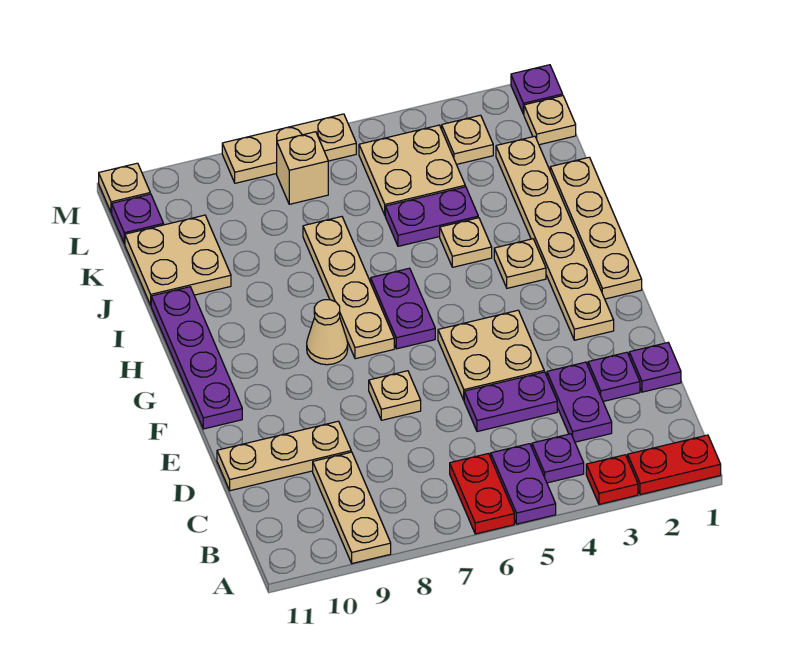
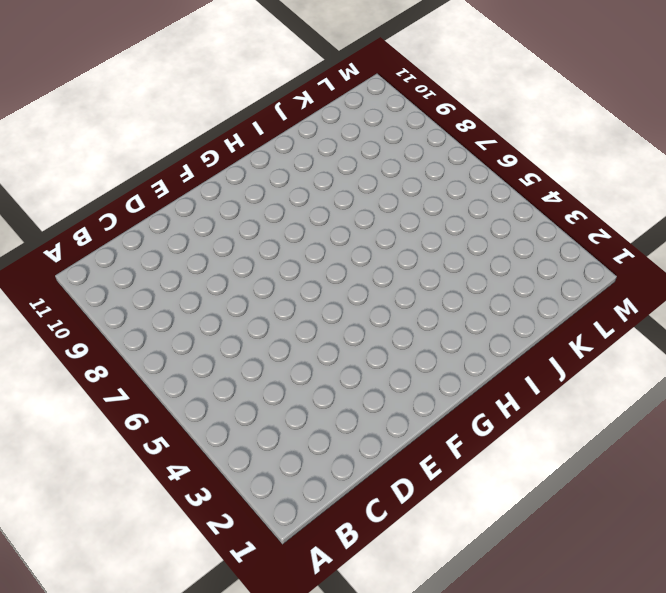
none -> red 1x2 plate [628,435,721,495]
none -> red 1x1 plate [586,455,638,504]
none -> purple 1x2 plate [491,444,556,524]
none -> red 1x2 plate [450,454,514,534]

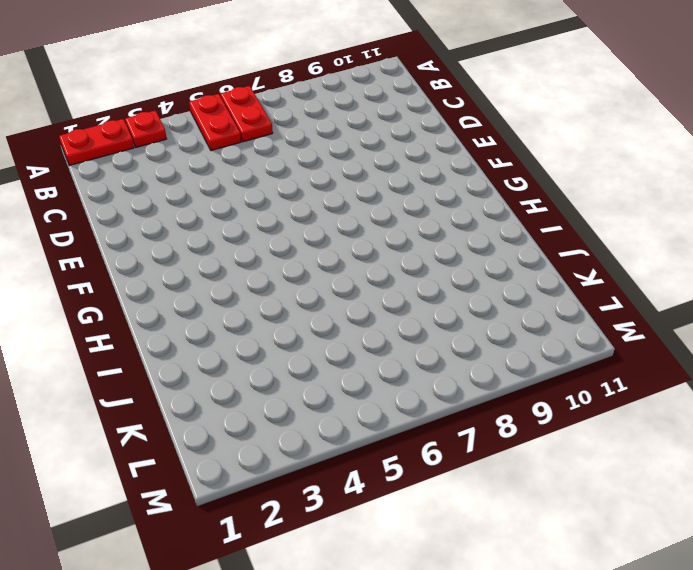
red 1x2 plate [189,94,241,151] -> purple 1x2 plate [491,444,556,524]
none -> tan 1x3 plate [313,452,391,563]
none -> purple 1x1 plate [532,434,584,483]
none -> purple 1x2 plate [547,362,612,442]
none -> purple 1x1 plate [629,343,681,392]

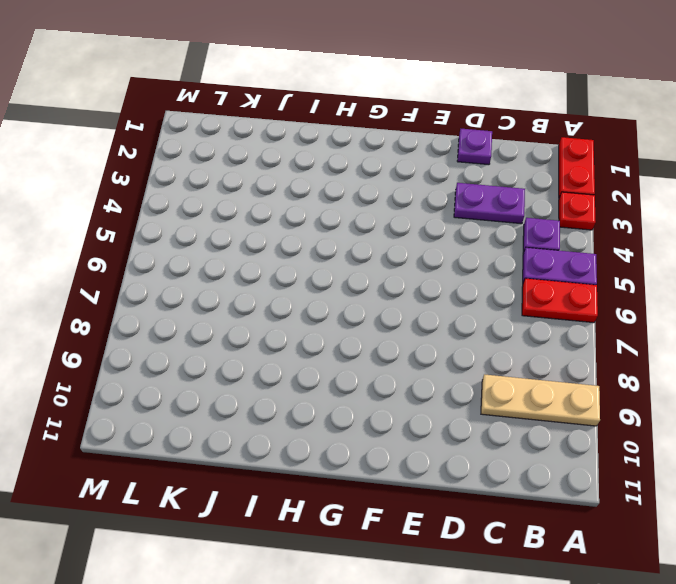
none -> purple 1x1 plate [588,352,640,401]
none -> purple 1x2 plate [464,372,557,432]
none -> tan 1x3 plate [217,421,351,491]
none -> tan 2x2 plate [438,310,544,400]

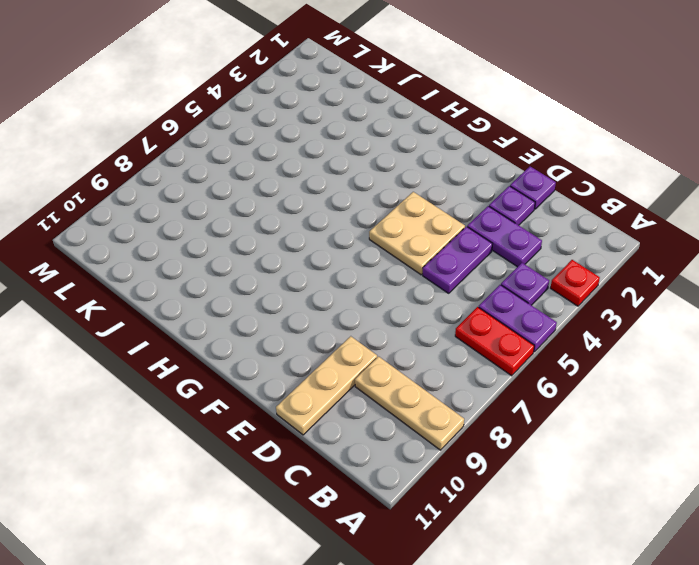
none -> red 1x2 plate [628,435,721,495]
none -> tan 1x1 plate [369,371,421,420]
none -> tan 1x6 plate [496,136,614,340]
none -> purple 1x4 plate [151,287,242,429]

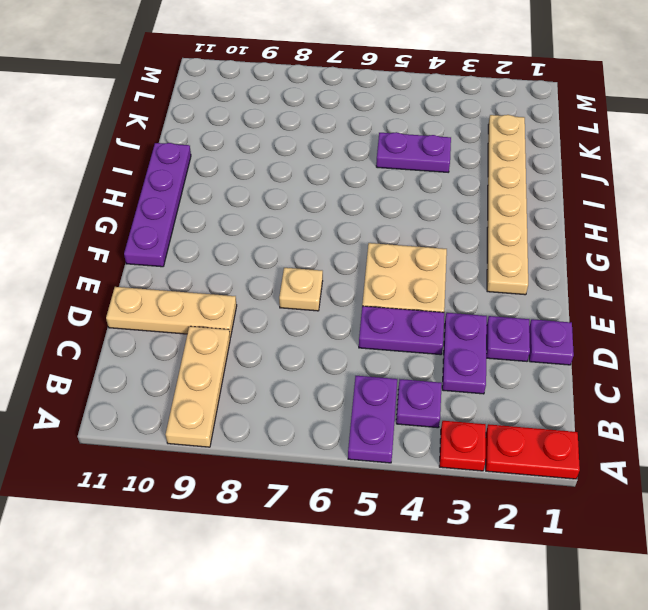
none -> red 1x2 plate [450,454,514,534]
none -> tan 1x4 plate [550,157,642,299]
none -> purple 1x2 plate [371,268,435,349]
none -> tan 1x4 plate [303,217,394,359]

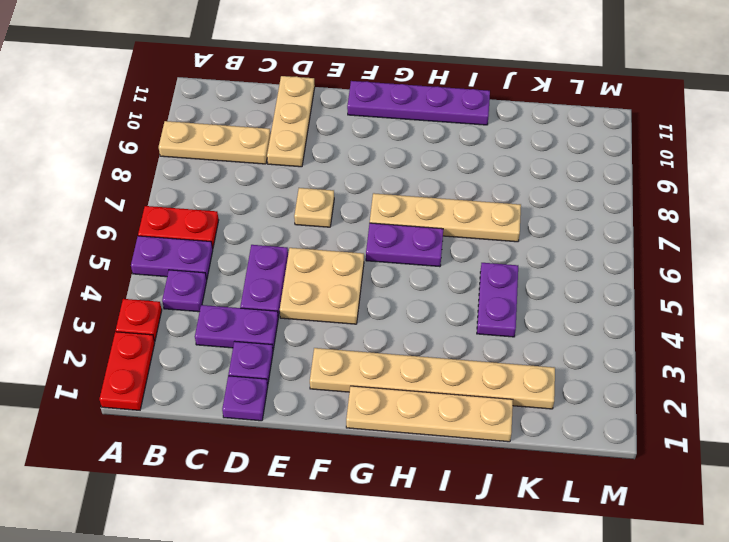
none -> tan 1x1 cone [307,300,348,365]
none -> tan 1x1 plate [494,239,546,288]
none -> tan 1x1 plate [440,218,492,267]
none -> tan 2x2 plate [125,215,231,305]

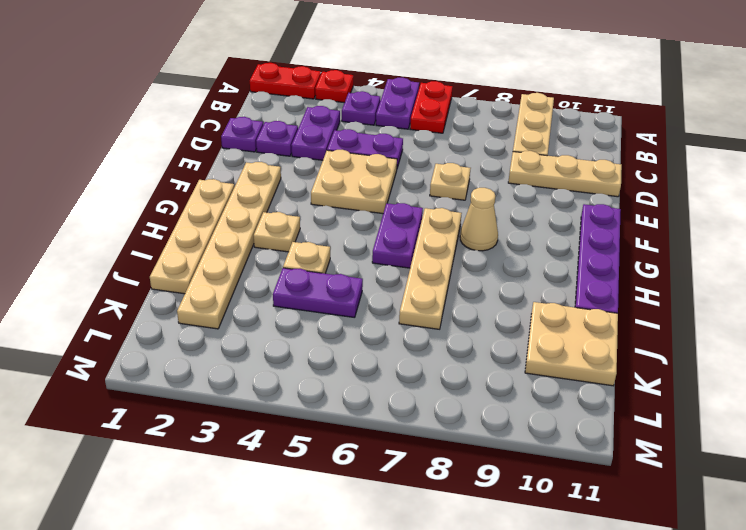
none -> tan 2x2 plate [359,125,465,215]
none -> tan 1x1 plate [524,96,576,145]
none -> tan 1x1 plate [442,115,493,164]
none -> tan 1x1 brick [277,132,328,204]

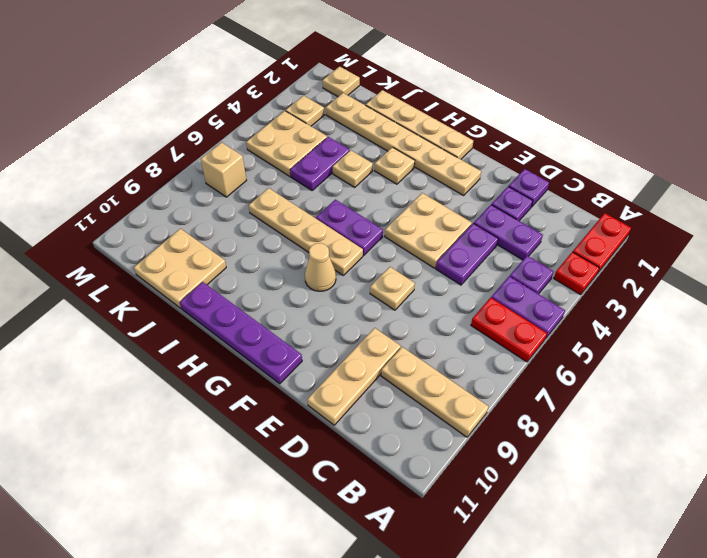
none -> purple 1x1 plate [112,194,164,244]
none -> purple 1x1 plate [511,65,563,114]
none -> tan 1x3 plate [222,114,356,183]
none -> tan 1x1 plate [99,163,150,213]

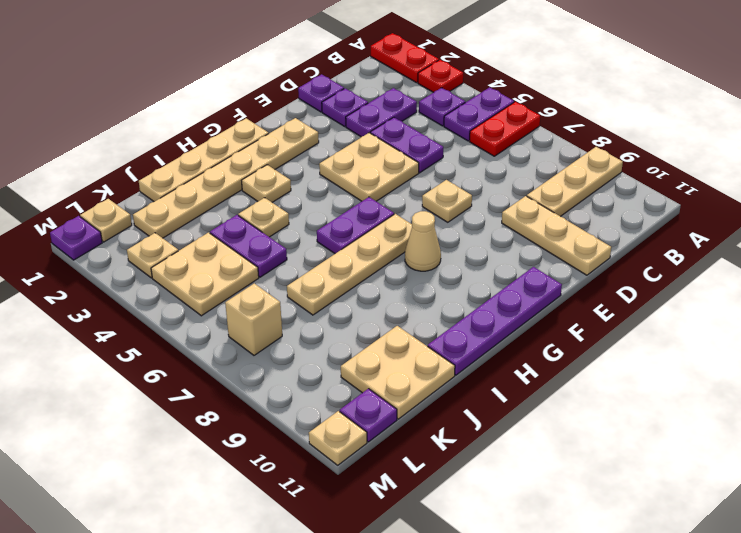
none -> tan 1x3 plate [222,114,356,183]

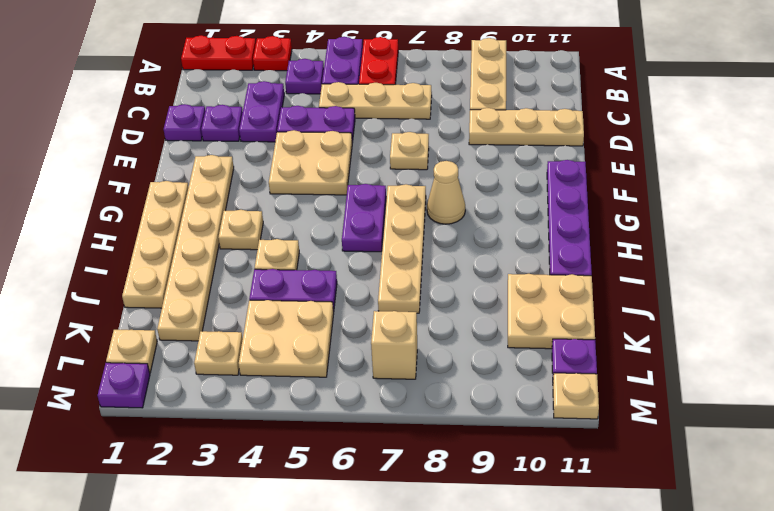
tan 1x3 plate [319,82,432,119] -> tan 1x3 plate moved to [222,114,356,183]

